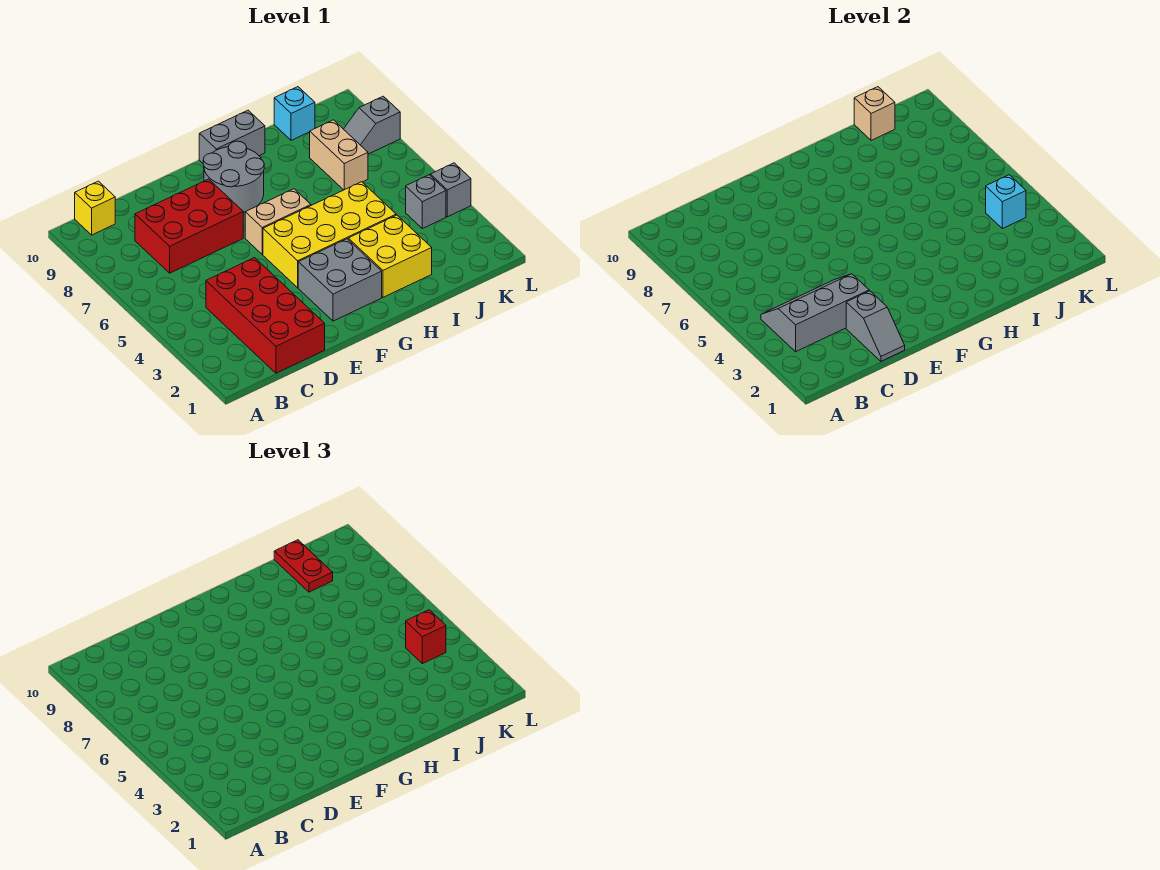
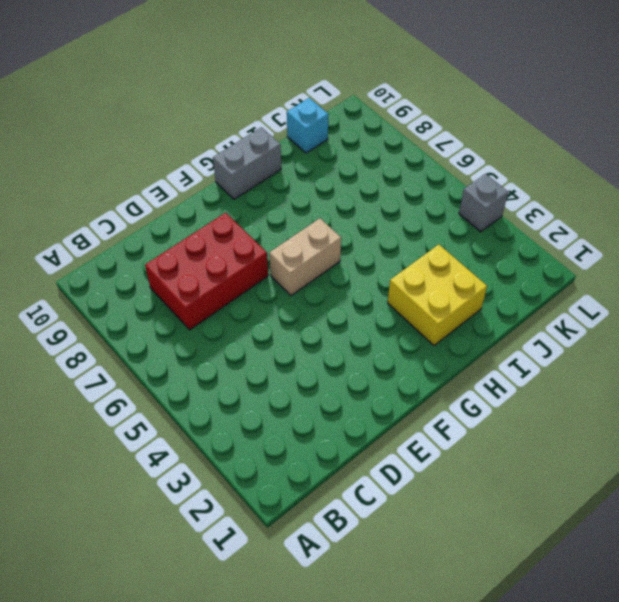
none -> yellow 1x1 brick [75,181,115,235]
none -> red 2x4 brick [206,258,325,373]
none -> grey 2x2 brick [298,239,382,321]

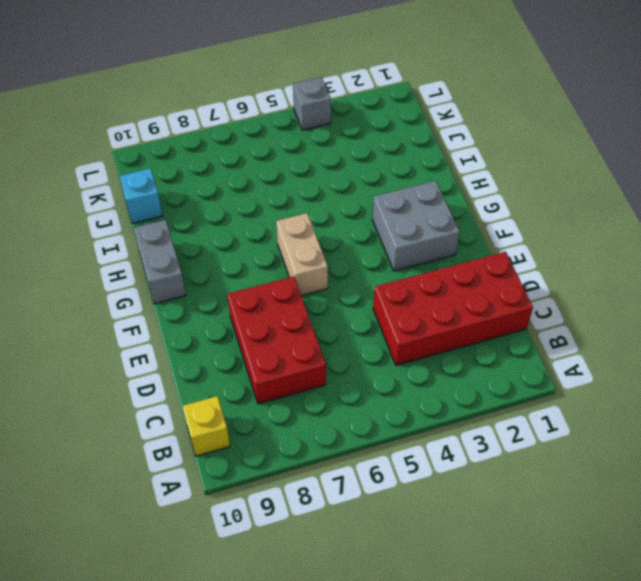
none -> yellow 2x4 brick [263,182,396,288]
none -> grey 2x2 round brick [203,141,264,212]
none -> yellow 2x2 brick [348,215,432,297]

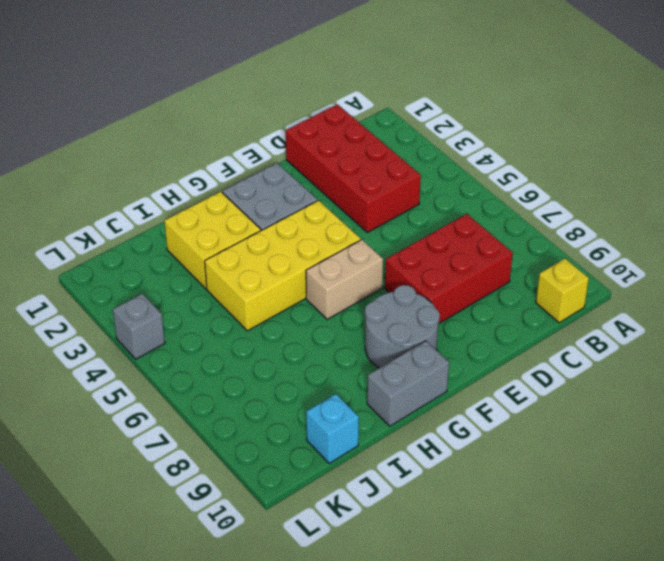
none -> tan 1x2 brick [310,120,368,190]
none -> grey 1x1 brick [406,175,446,229]
none -> grey 1x2 slope [344,96,400,154]

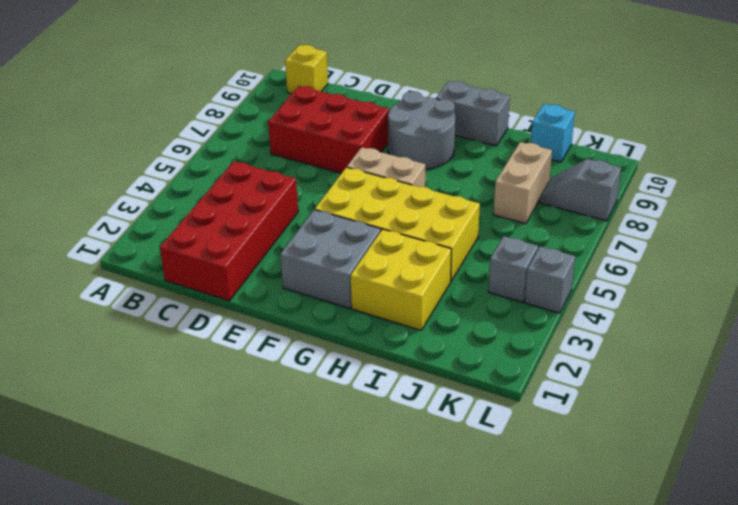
none -> grey 2x3 slope [761,274,869,352]
none -> grey 1x2 slope [846,291,905,361]
none -> tan 1x1 brick [854,87,895,140]

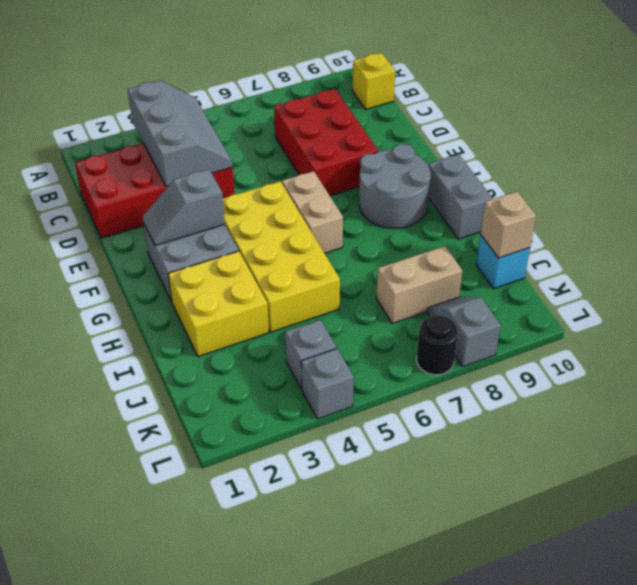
grey 1x2 slope [143,169,225,246] -> grey 1x2 slope moved to [846,291,905,361]
black 1x1 round brick [417,315,458,375] -> none
none -> cyan 1x1 brick [986,175,1026,229]
none -> red 1x2 plate [274,540,333,592]
none -> red 1x1 brick [406,610,446,664]

